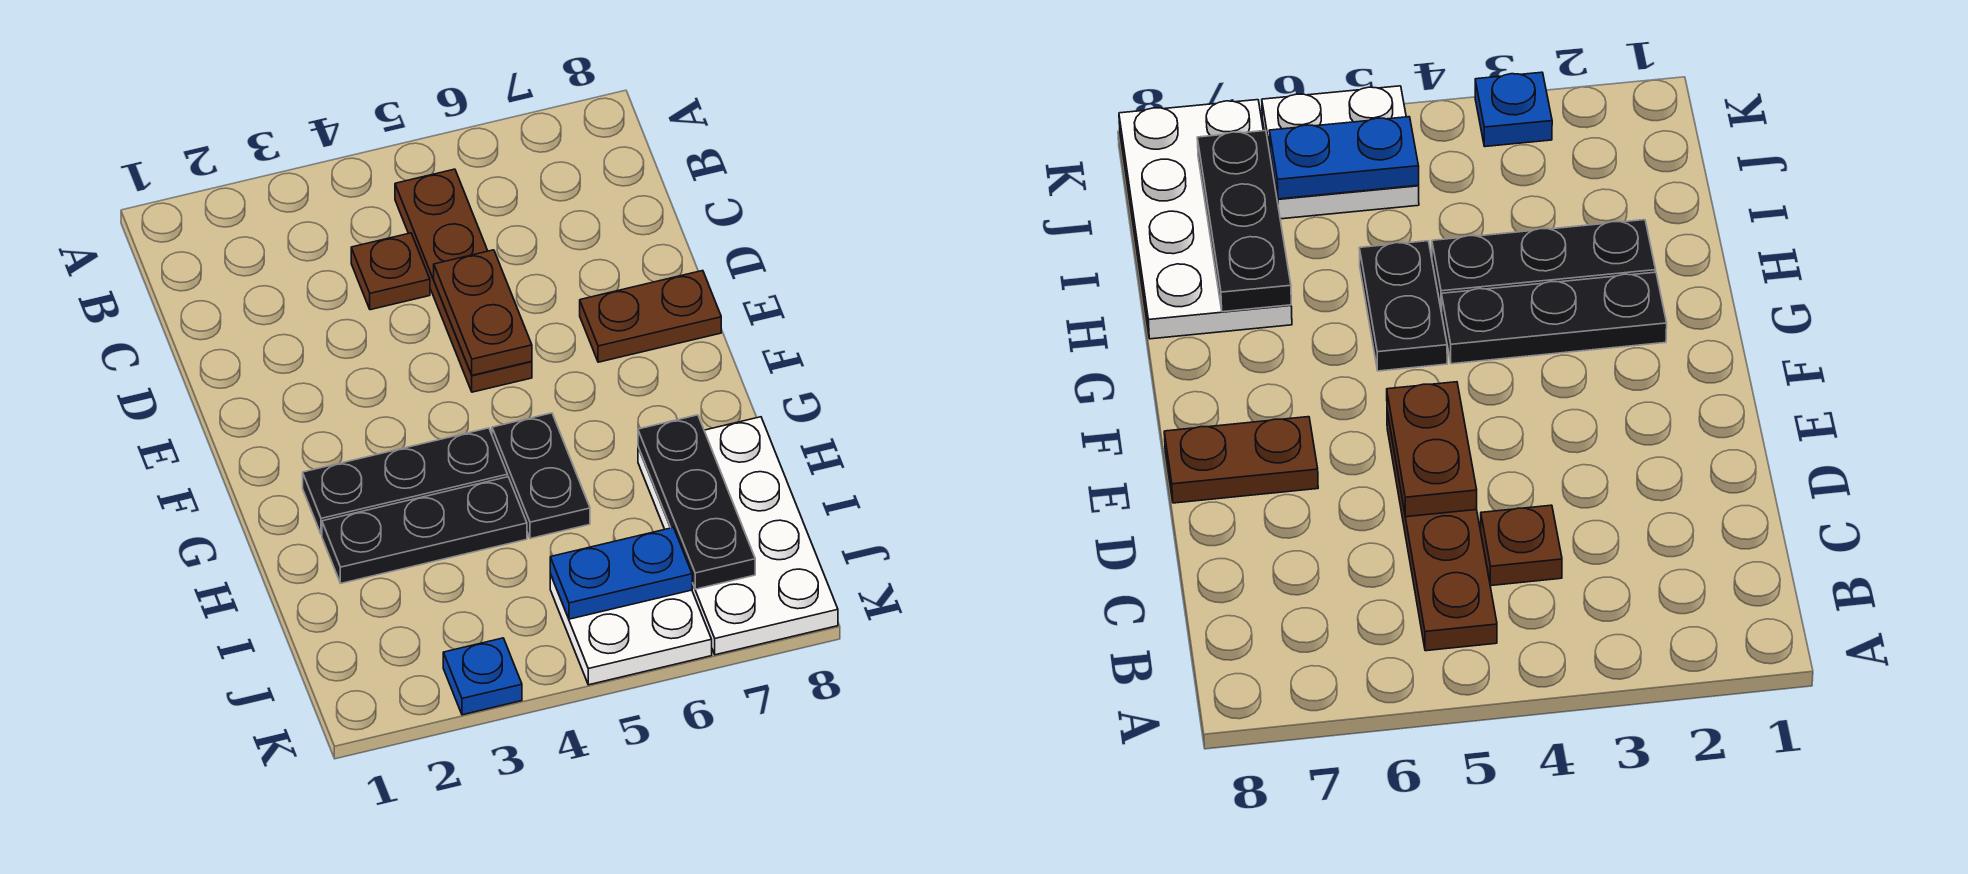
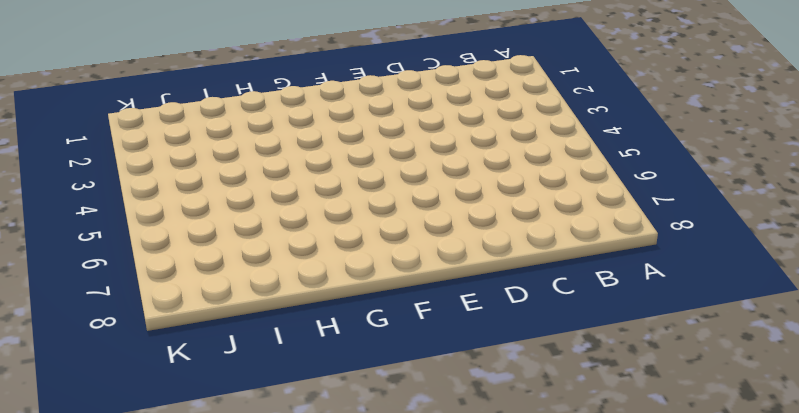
none -> brown 1x4 plate [395,169,532,392]
none -> brown 1x1 plate [351,233,430,310]
none -> brown 1x2 plate [580,271,721,362]

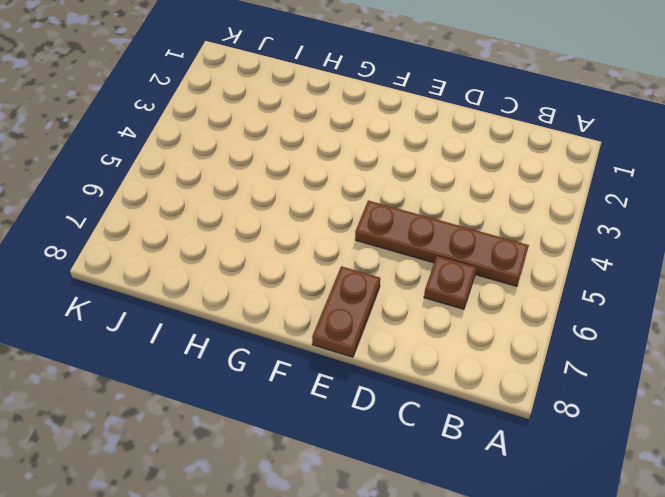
brown 1x1 plate [424,256,476,309] -> brown 1x1 plate moved to [351,233,430,310]
none -> black 1x3 plate [303,428,508,535]
none -> black 1x2 plate [492,413,590,539]
none -> black 1x3 plate [322,477,527,583]

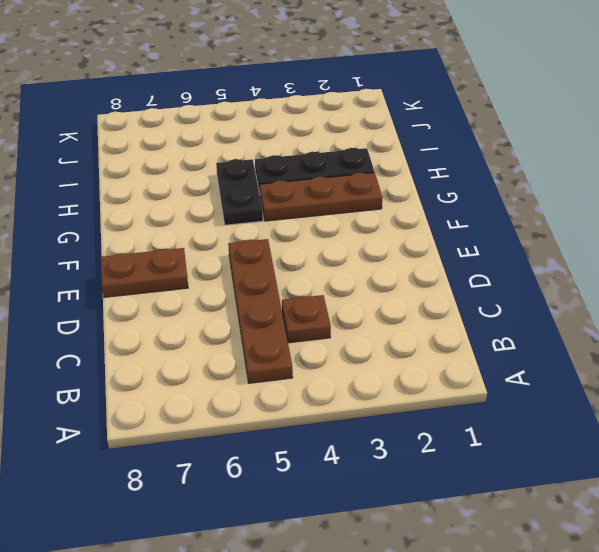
brown 1x3 plate [260,173,383,221] -> black 1x3 plate [303,428,508,535]
none -> white 2x4 plate [638,417,838,655]
none -> white 2x2 plate [550,574,712,685]
none -> blue 1x1 plate [443,638,522,715]

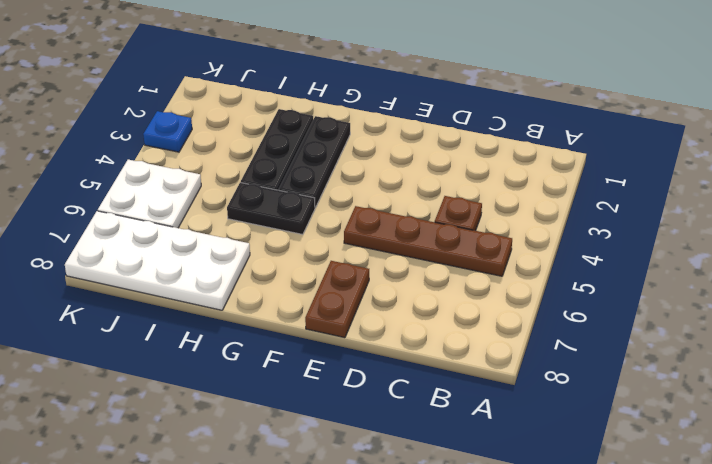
none -> brown 1x2 plate [434,250,532,375]
none -> black 1x3 plate [638,415,755,589]
none -> blue 1x2 plate [550,527,692,619]

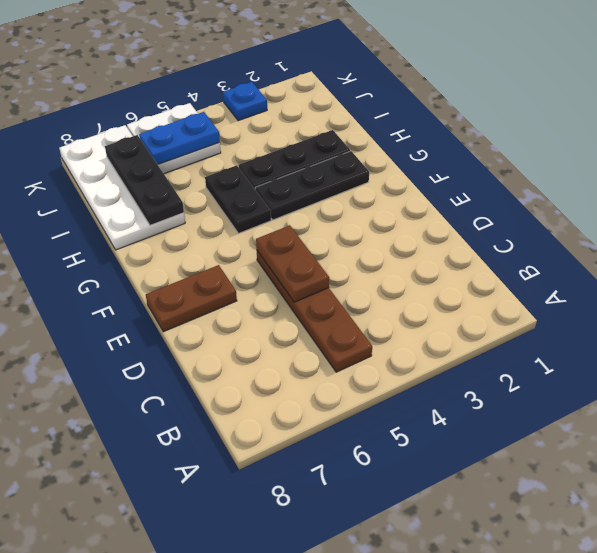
none -> brown 1x1 plate [351,233,430,310]

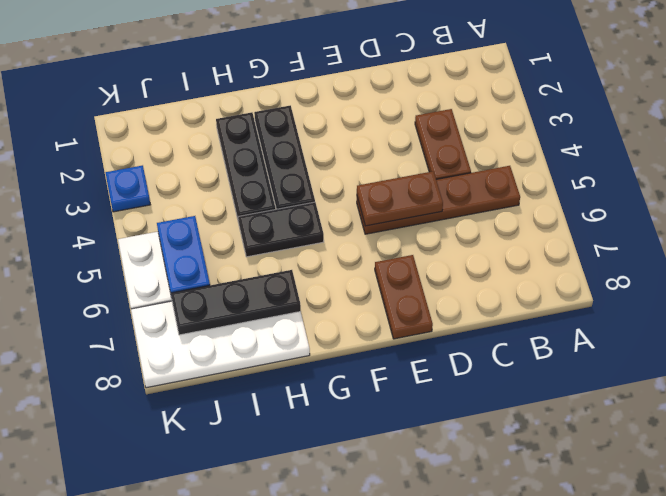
brown 1x2 plate [415,109,471,179] -> brown 1x1 plate [351,233,430,310]

